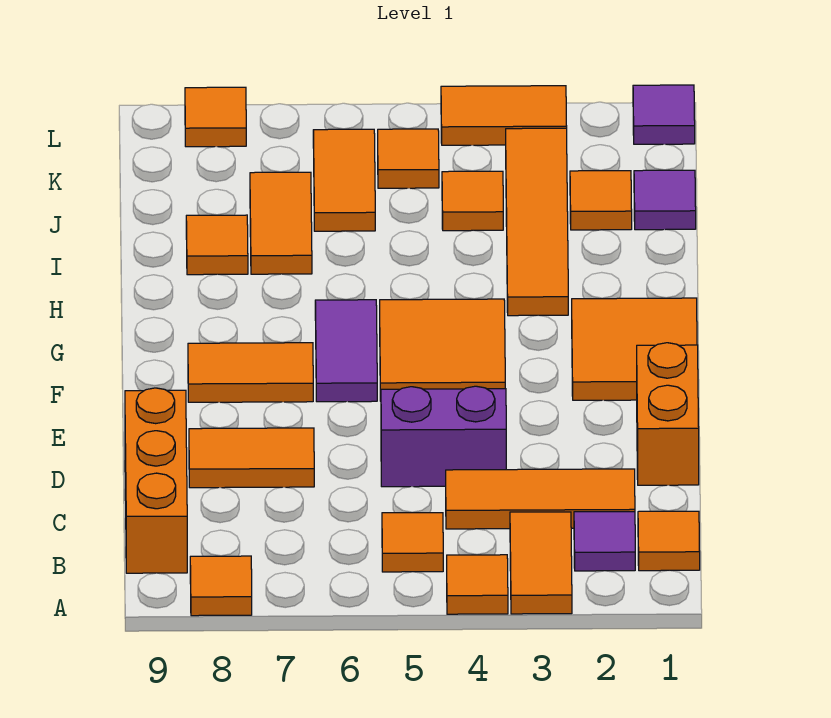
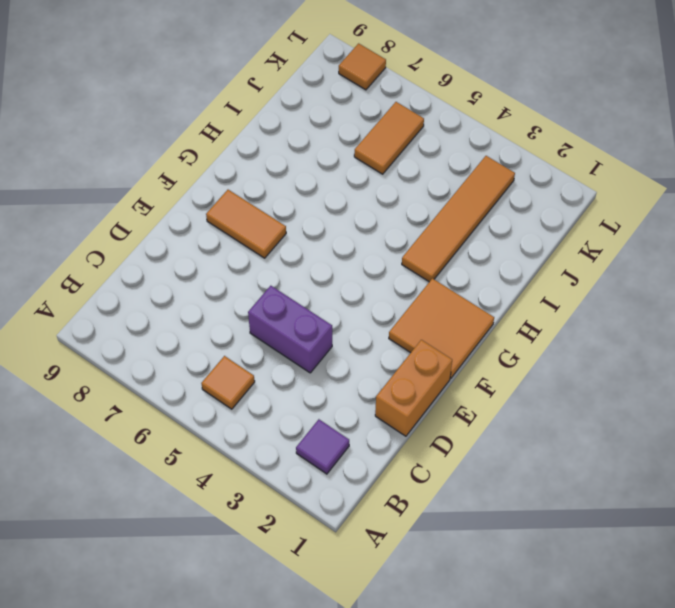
none -> orange 1x2 tile [510,512,572,614]
none -> orange 1x1 tile [447,555,508,614]
none -> orange 1x1 tile [190,556,252,616]

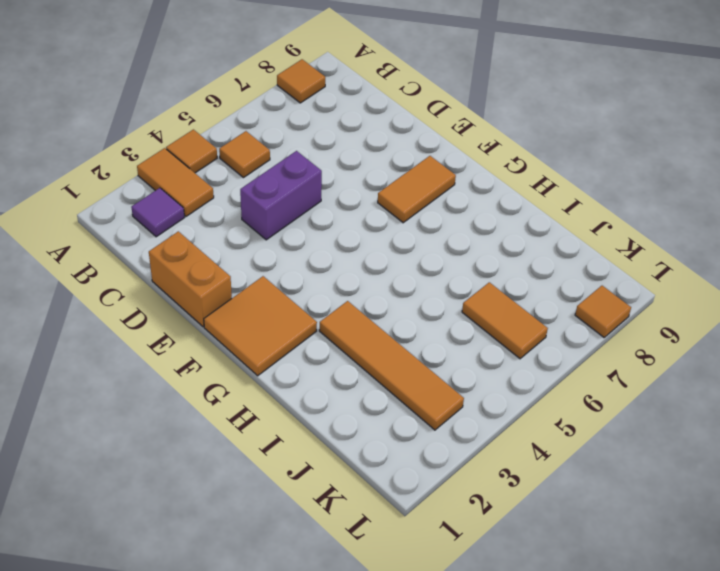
none -> orange 1x1 tile [638,511,700,571]
none -> orange 1x3 brick [125,388,187,573]
none -> orange 1x3 tile [446,469,635,529]

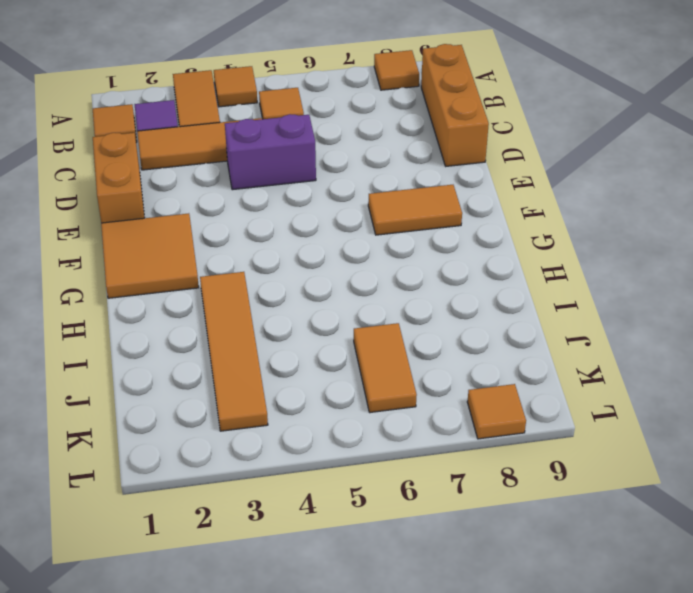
none -> orange 1x2 tile [189,428,314,488]
none -> orange 2x2 tile [380,299,505,401]
none -> purple 1x2 tile [315,300,377,402]

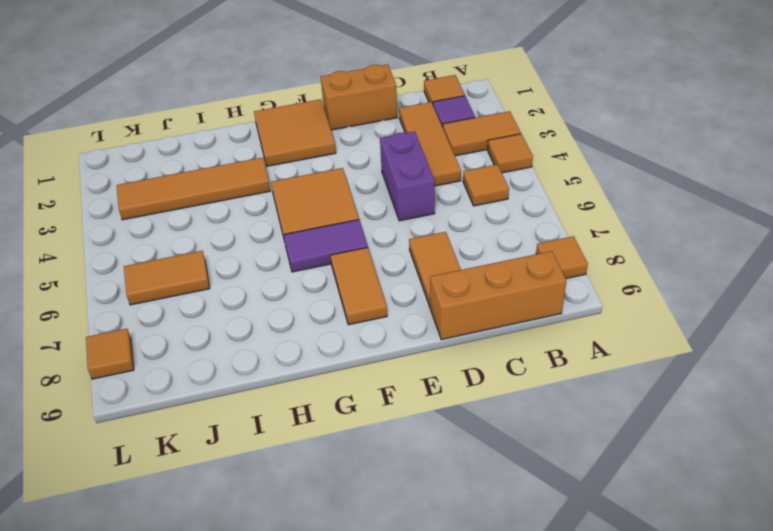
none -> orange 1x2 tile [250,172,312,274]
none -> orange 1x1 tile [186,215,248,275]
none -> purple 1x1 tile [634,170,696,230]

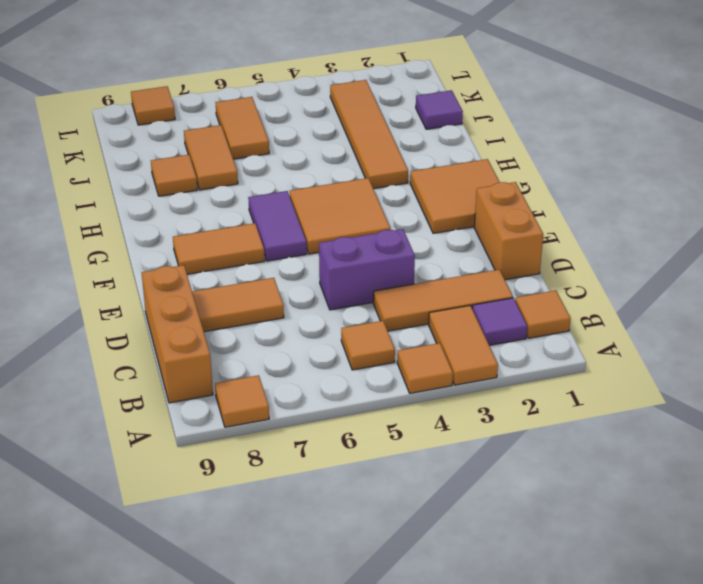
none -> orange 1x1 tile [570,171,632,230]
none -> orange 1x1 tile [442,171,503,231]
none -> orange 1x1 tile [378,129,439,188]

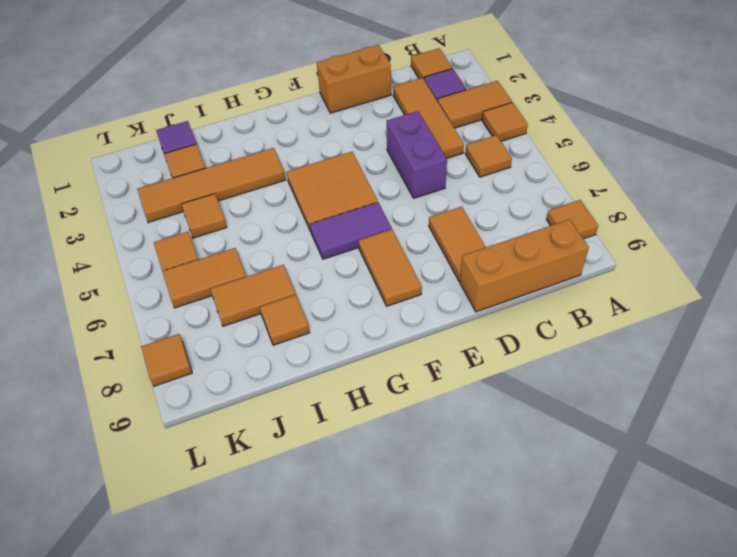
none -> orange 2x2 tile [572,298,697,400]
none -> purple 1x1 tile [633,85,695,144]
none -> orange 1x2 tile [441,86,567,145]

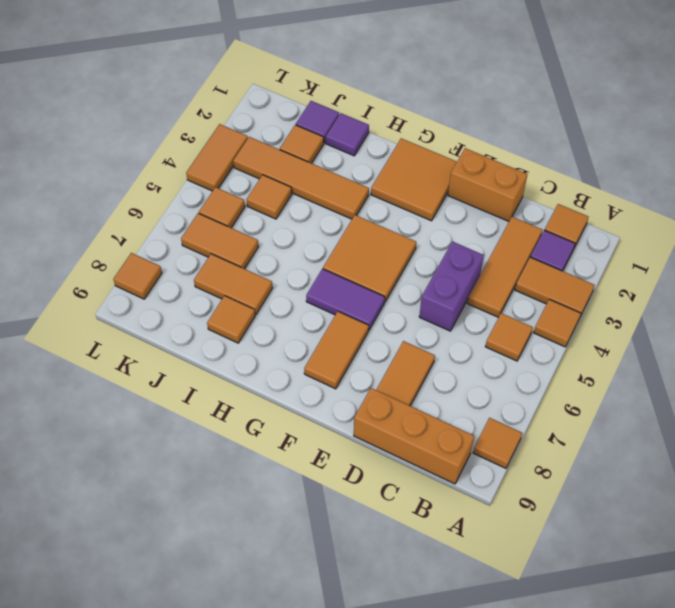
purple 1x1 tile [326,113,369,156] -> purple 1x1 tile moved to [633,85,695,144]

